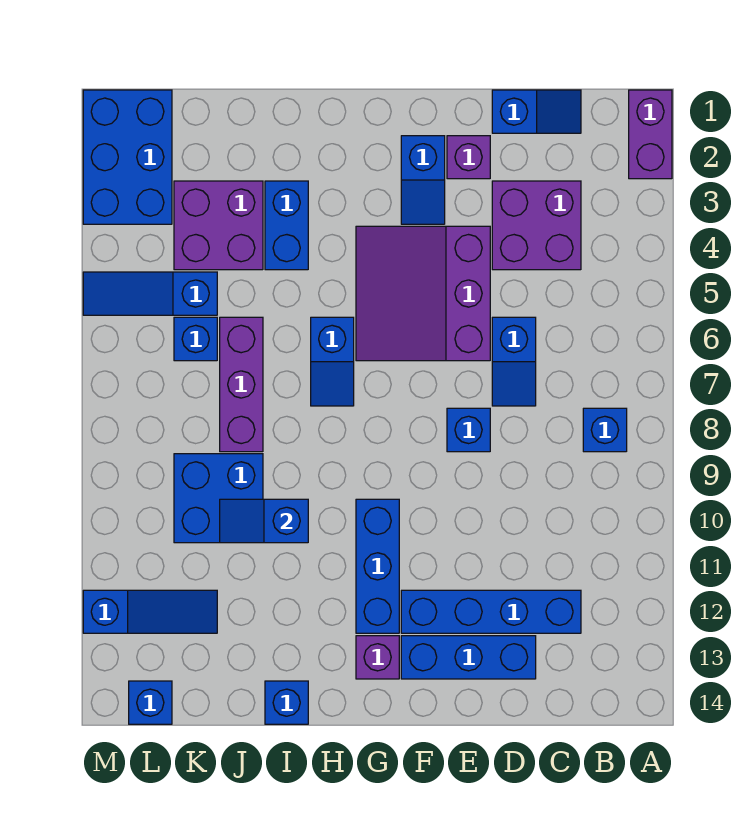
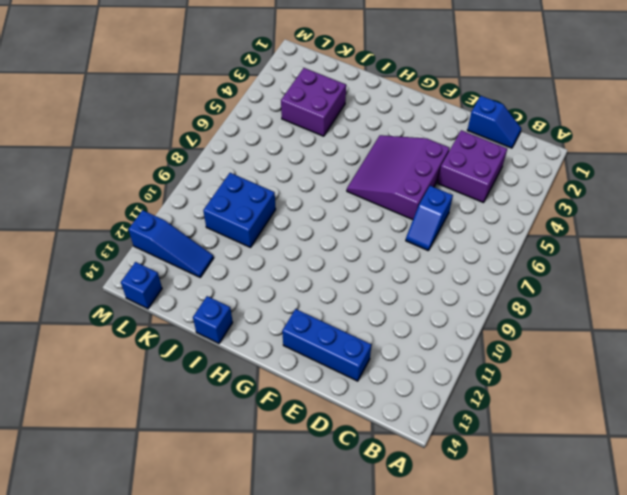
none -> purple 1x2 brick [629,90,672,179]
none -> blue 1x1 brick [583,408,627,452]
none -> blue 1x4 brick [401,590,581,633]

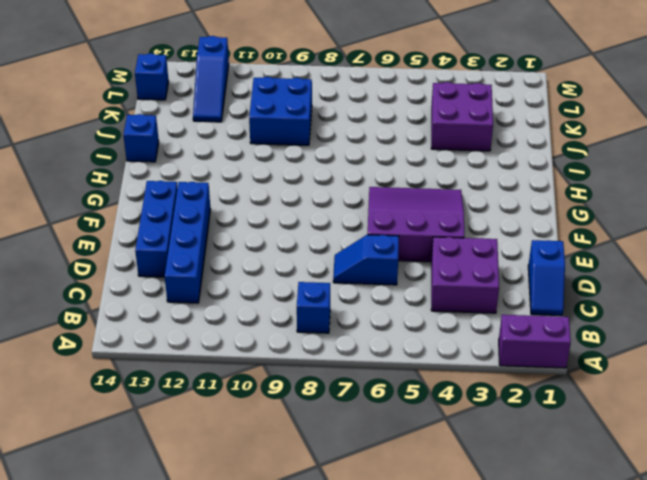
none -> purple 1x1 brick [447,136,490,179]
none -> blue 1x1 brick [447,408,490,452]
none -> blue 1x2 slope [401,136,445,224]

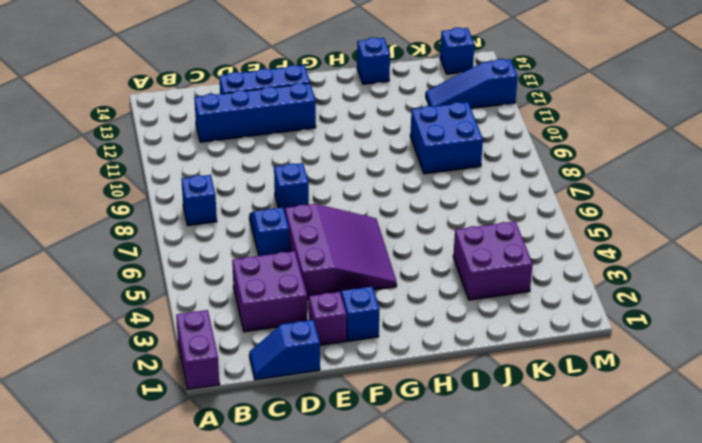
none -> blue 1x3 brick [356,499,399,633]
none -> purple 1x1 brick [356,636,399,679]
none -> blue 1x2 slope [311,317,354,406]

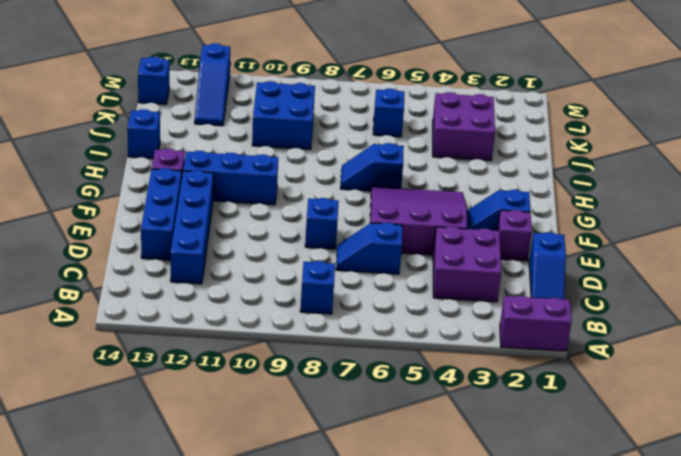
none -> blue 1x2 brick [265,181,308,270]
none -> purple 1x3 brick [220,317,263,452]
none -> blue 1x3 slope [83,272,217,315]

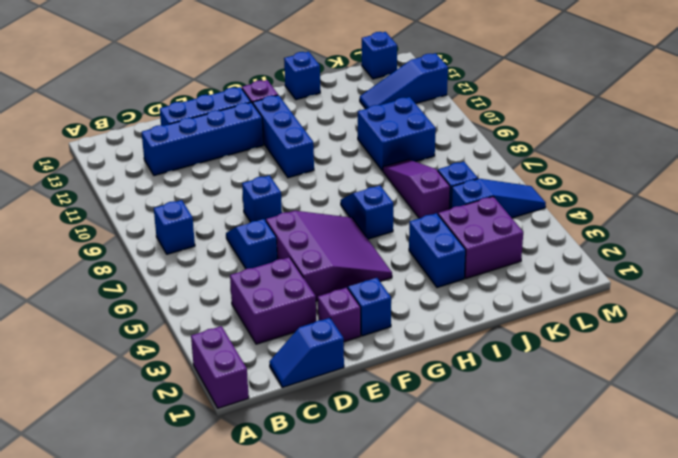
purple 1x3 slope [383,159,450,218] -> purple 1x3 brick [220,317,263,452]
none -> blue 2x3 brick [83,90,172,224]
none -> blue 1x2 slope [220,499,308,543]

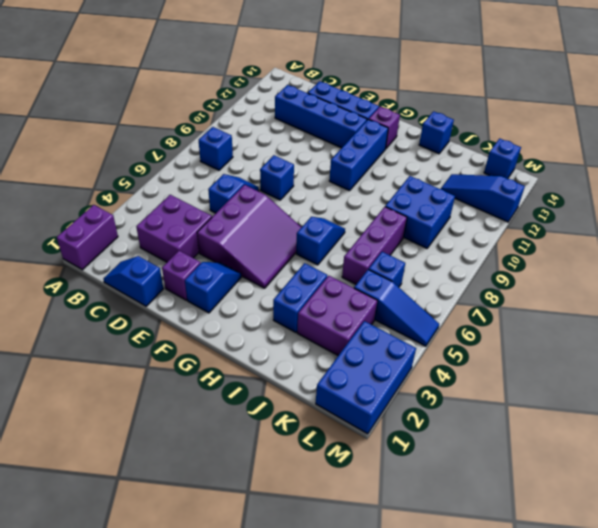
none -> blue 1x2 slope [220,499,308,543]

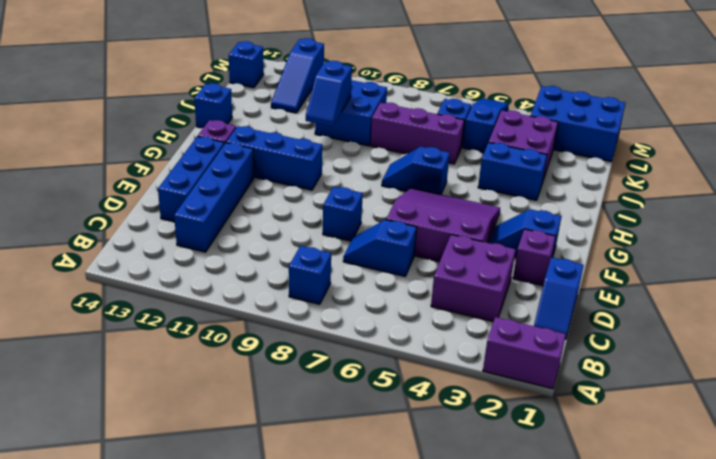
blue 1x2 slope [306,61,352,127] -> blue 1x2 slope turned to [220,499,308,543]

